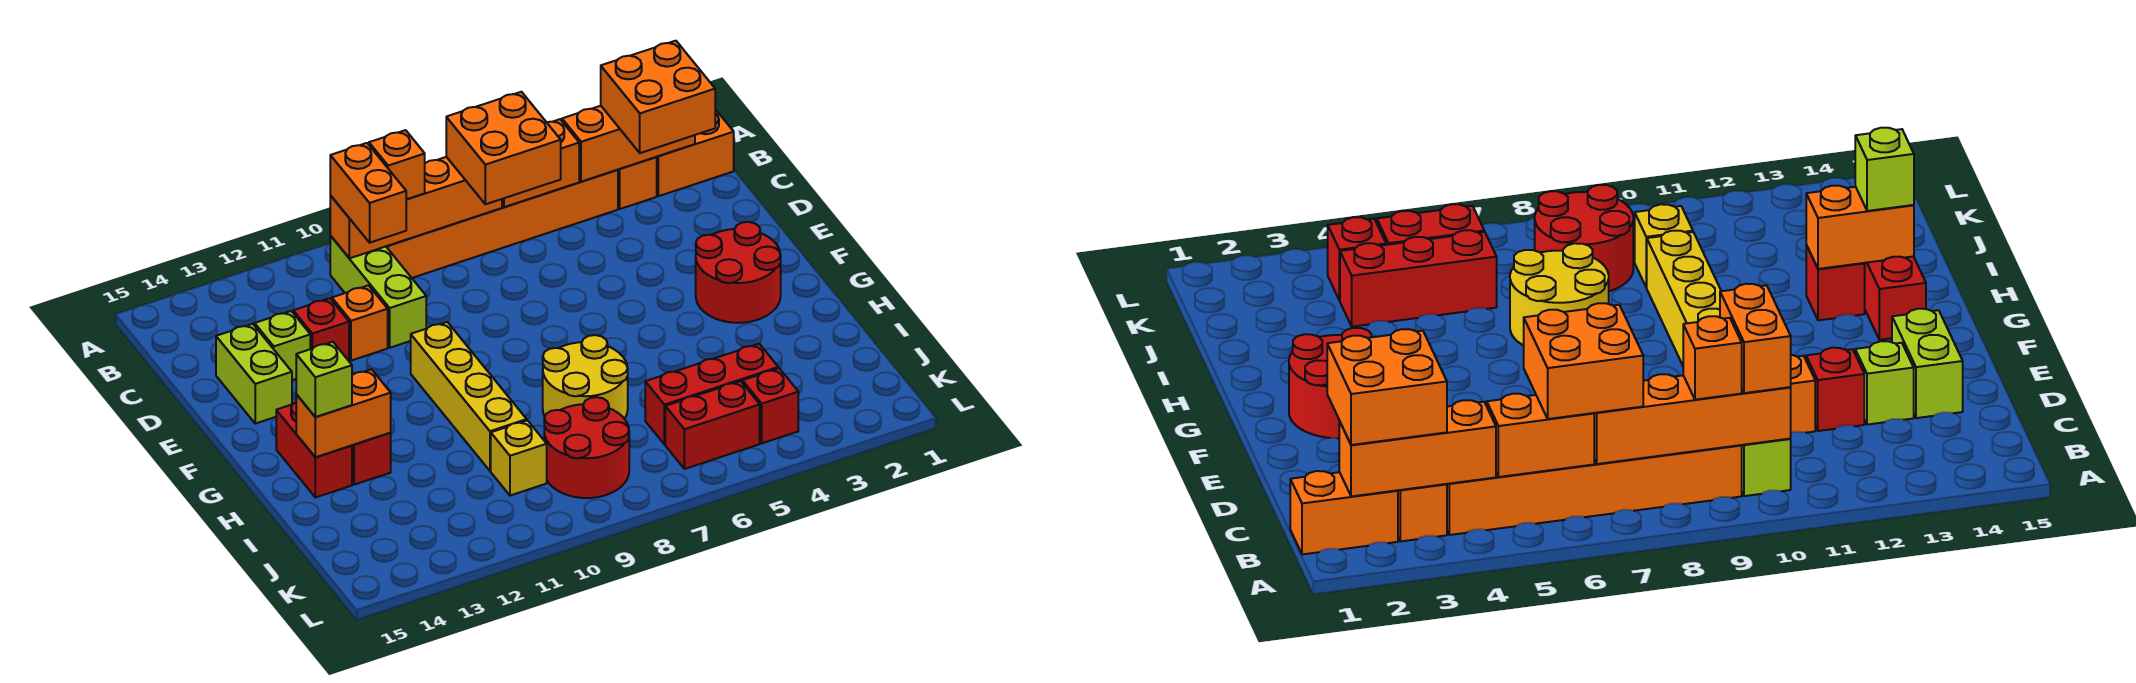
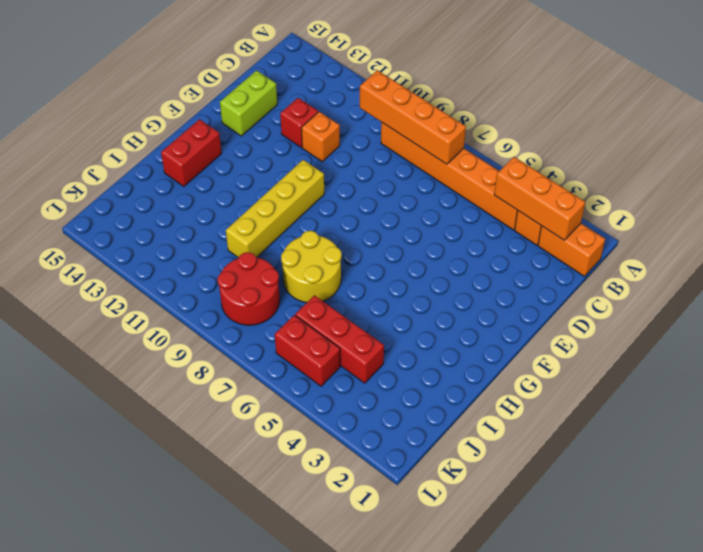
none -> lime 1x3 brick [330,236,426,348]
none -> lime 1x1 brick [255,311,310,380]
none -> red 2x2 round brick [696,222,781,323]

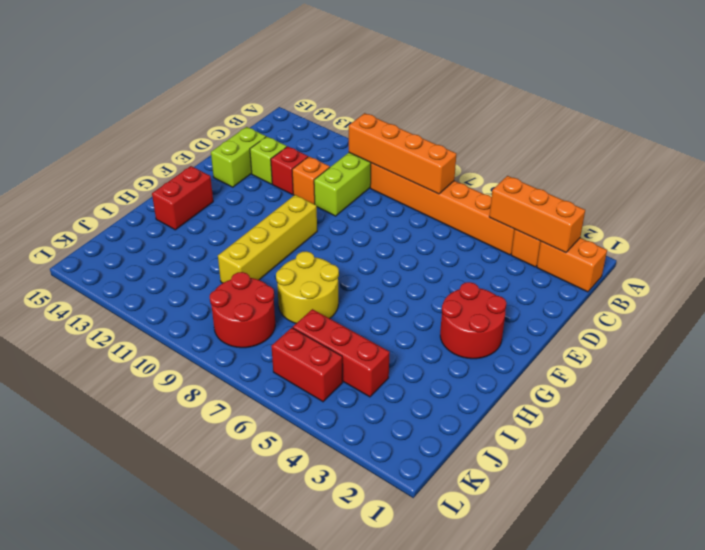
none -> red 1x1 brick [352,433,391,485]
none -> yellow 1x1 brick [491,420,547,496]
none -> red 1x1 brick [743,368,798,443]

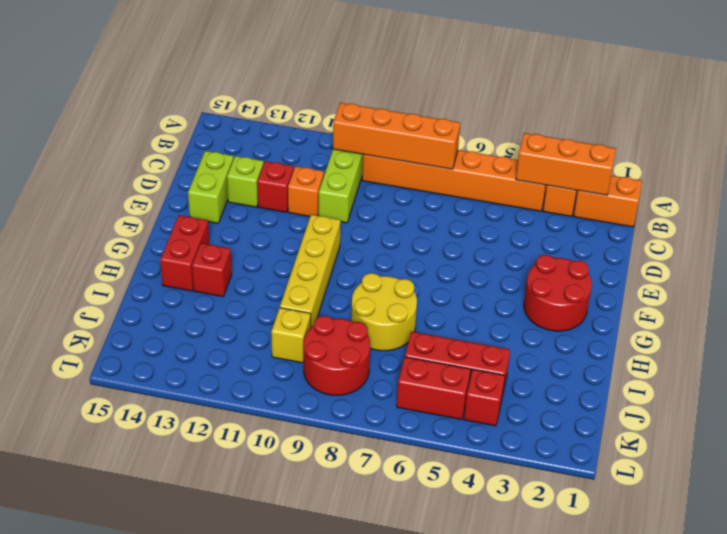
none -> orange 1x2 brick [502,119,579,207]
none -> orange 1x2 brick [296,369,391,457]
none -> orange 2x2 brick [601,41,715,153]

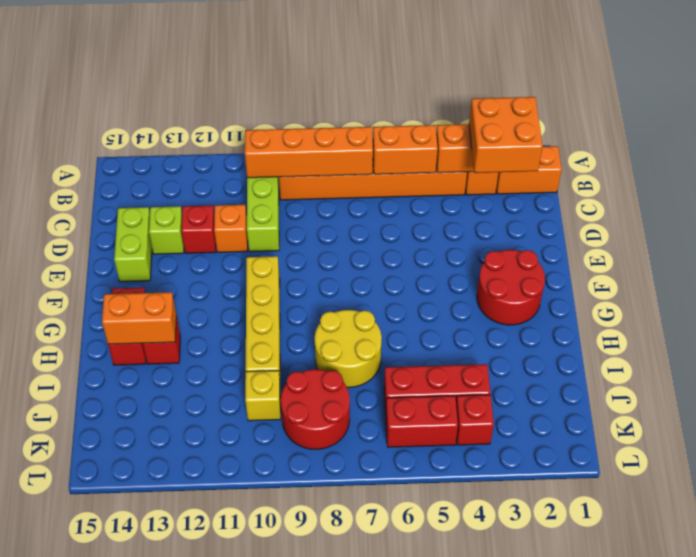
none -> orange 2x2 brick [446,92,561,204]
none -> orange 1x1 brick [369,130,425,199]
none -> orange 1x2 brick [330,143,407,243]

